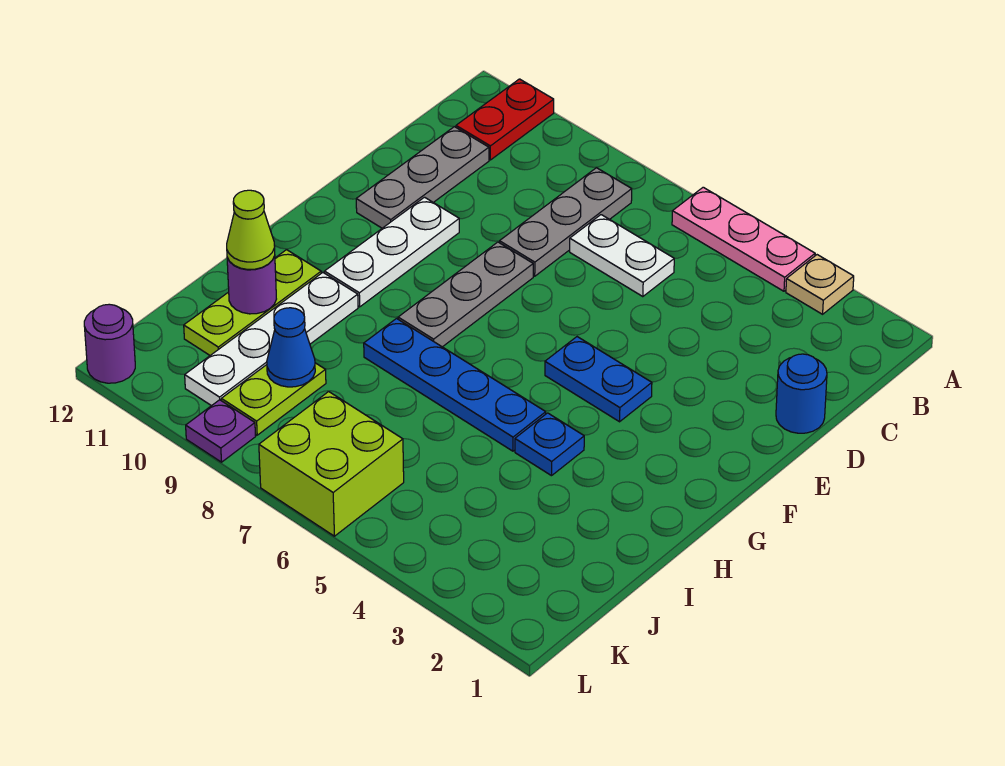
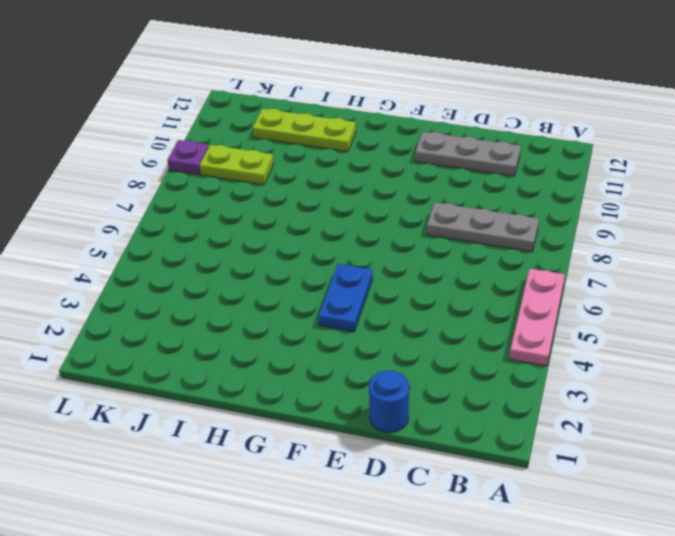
none -> tan 1x1 plate [786,255,854,314]
none -> red 1x2 plate [456,79,554,160]
none -> white 1x2 plate [570,215,674,297]

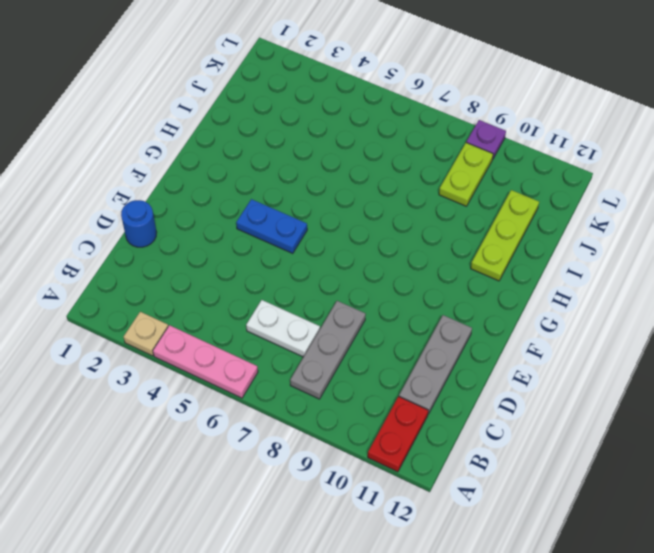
none -> grey 1x3 plate [398,242,533,347]
none -> white 1x3 plate [325,197,459,307]
none -> blue 1x1 plate [515,413,584,476]

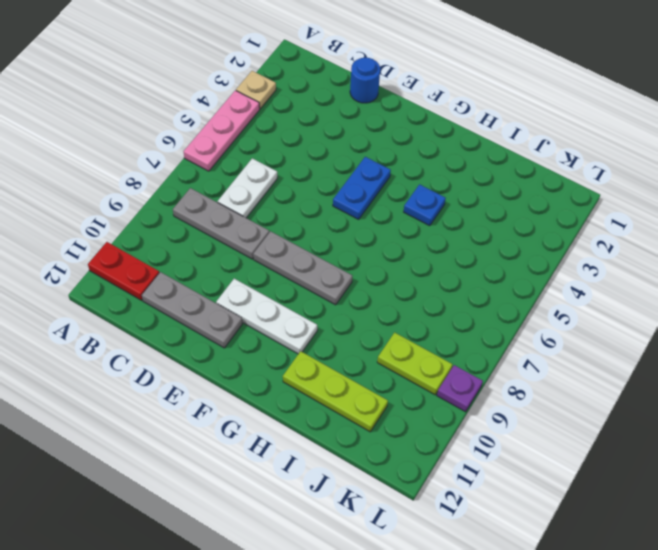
none -> blue 1x4 plate [364,319,546,451]
none -> white 1x4 plate [185,273,358,406]
none -> lime 2x2 brick [259,392,404,536]

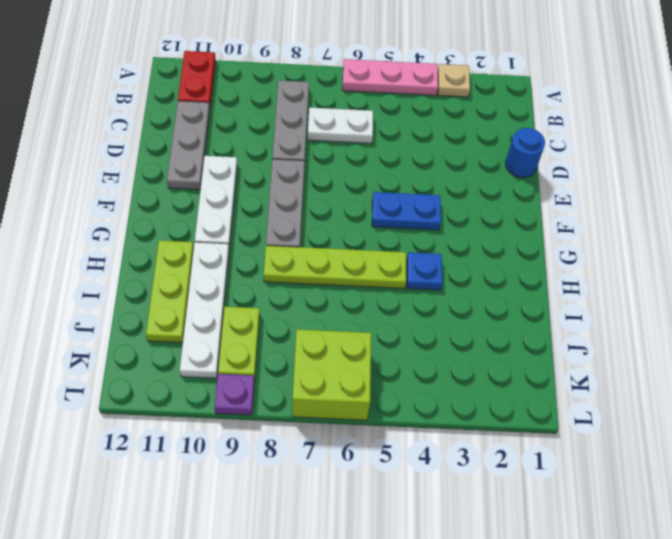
lime 1x4 plate [264,246,406,288] -> blue 1x4 plate [364,319,546,451]
none -> purple 1x1 round brick [84,304,135,383]
none -> purple 1x1 round brick [227,256,276,314]
none -> blue 1x1 cone [267,308,315,387]

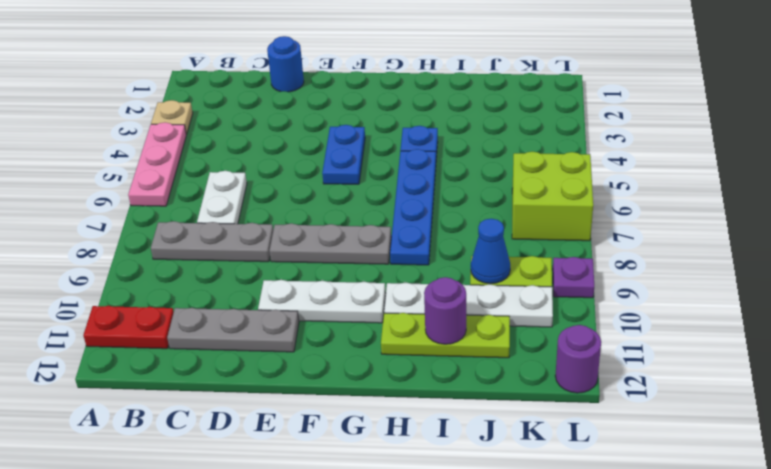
none -> lime 1x1 cone [227,190,275,269]

